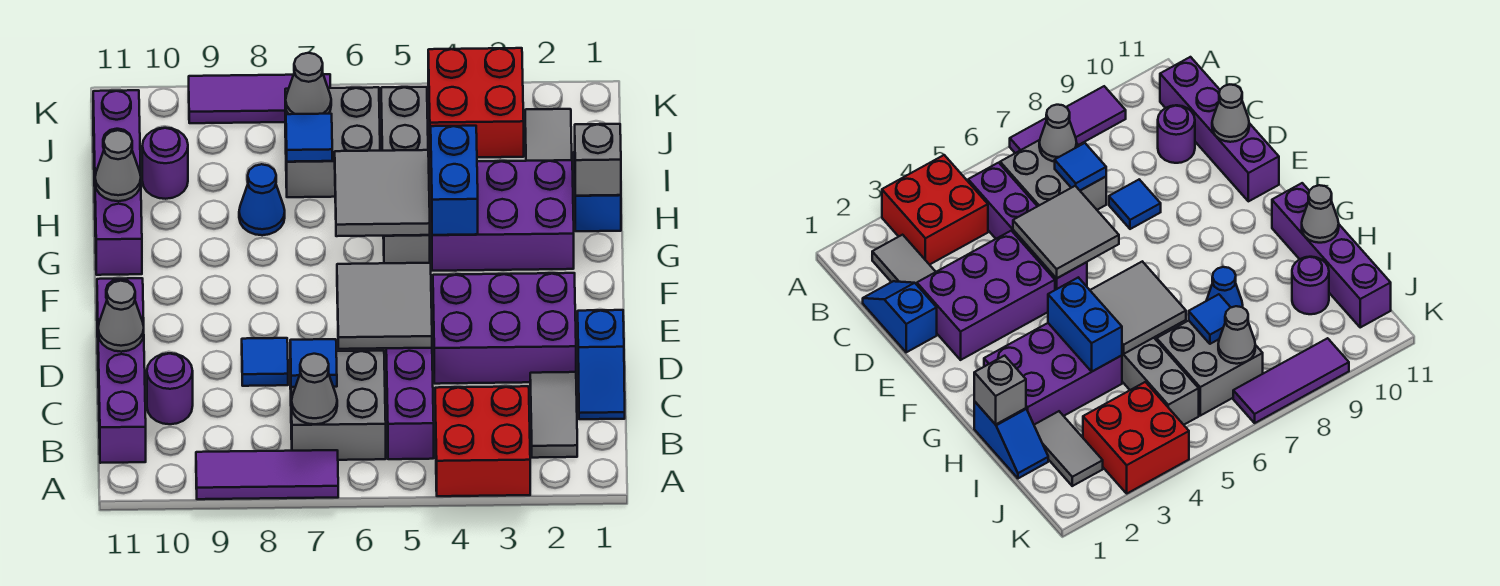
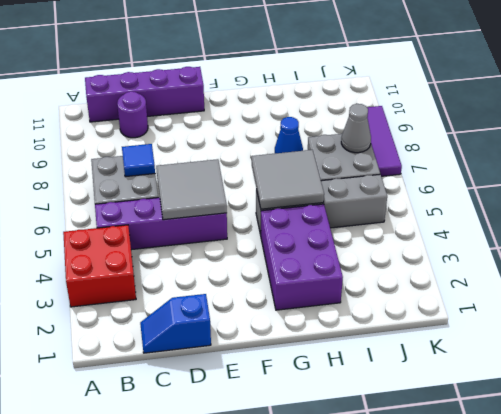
none -> purple 1x3 tile [196,450,338,499]
none -> grey 1x2 tile [530,372,577,458]
none -> purple 2x3 brick [433,273,576,384]
none -> blue 1x1 tile [242,338,288,386]

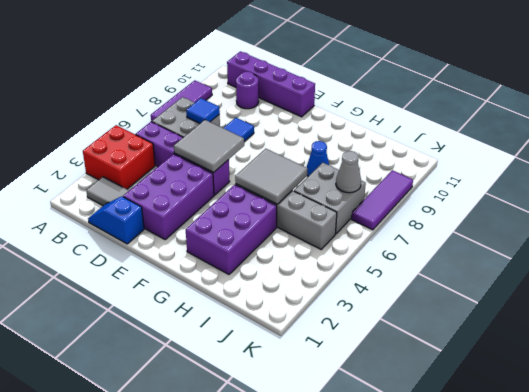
none -> purple 1x4 brick [93,90,142,275]
none -> blue 1x2 slope [574,152,621,231]
none -> grey 1x2 tile [525,109,572,161]
none -> purple 1x1 round brick [142,128,188,199]

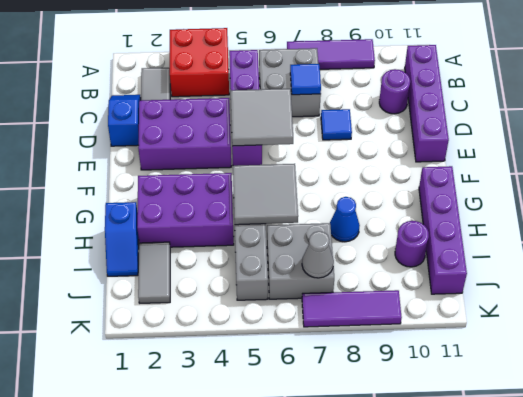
none -> red 2x2 brick [428,48,524,158]
none -> grey 1x1 cone [292,354,337,424]
none -> grey 1x1 cone [98,281,144,352]
none -> blue 1x2 brick [431,126,478,235]

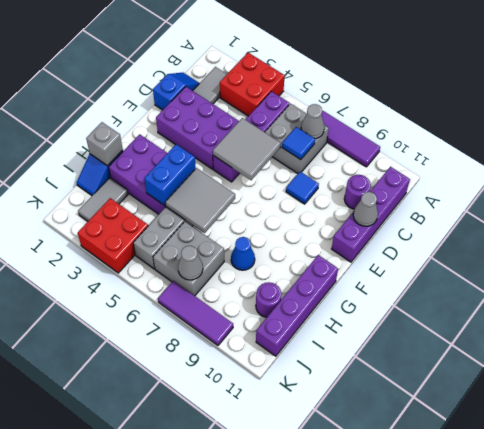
none -> grey 1x1 cone [95,130,141,201]
none -> blue 1x1 tile [286,114,332,162]

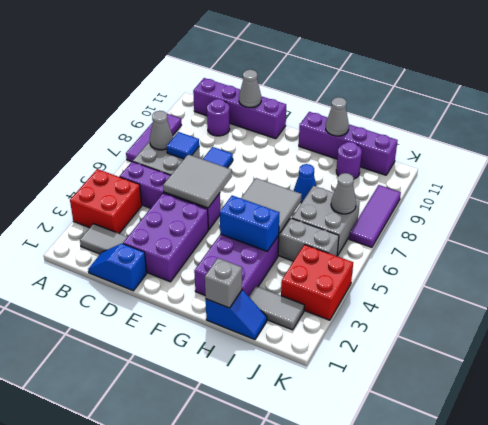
none -> blue 1x1 tile [286,114,332,162]

